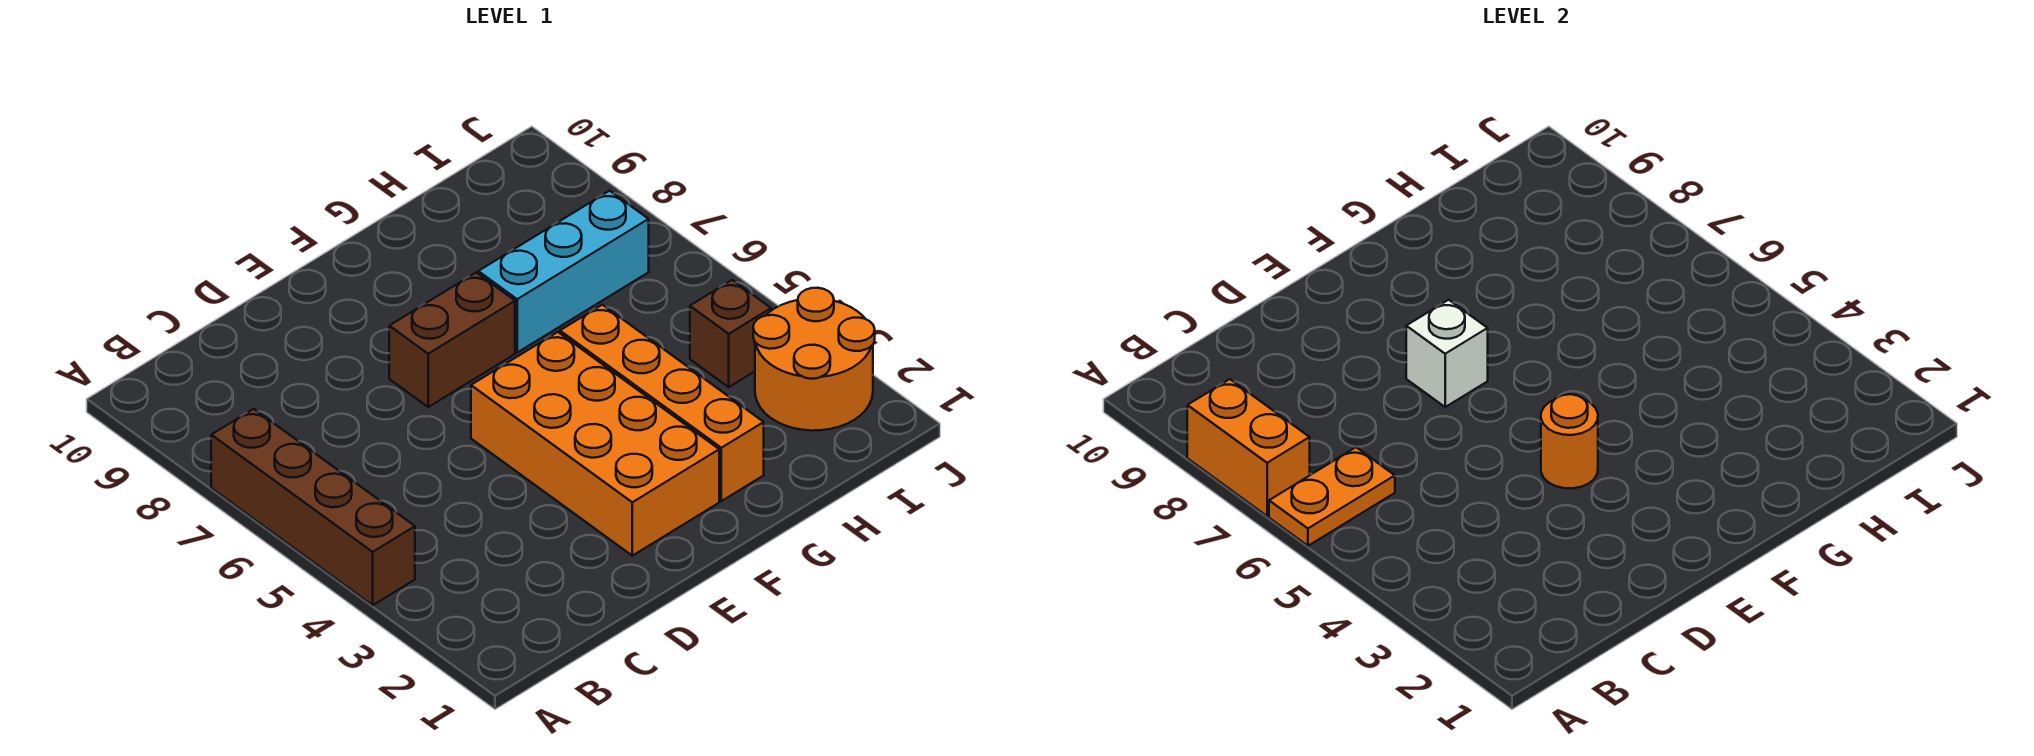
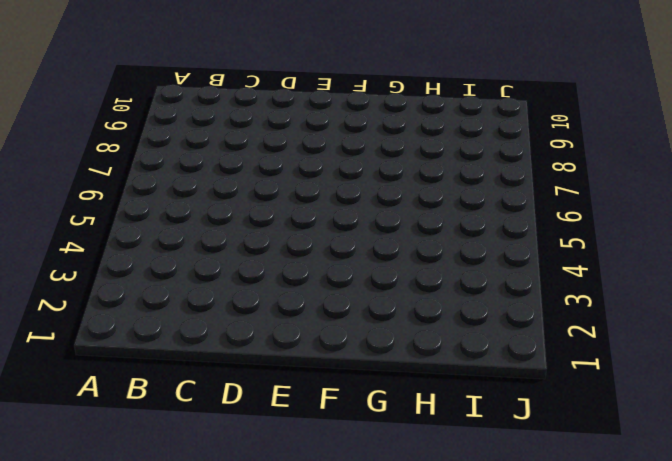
none -> brown 1x4 brick [211,409,415,605]
none -> orange 2x4 brick [471,332,719,556]

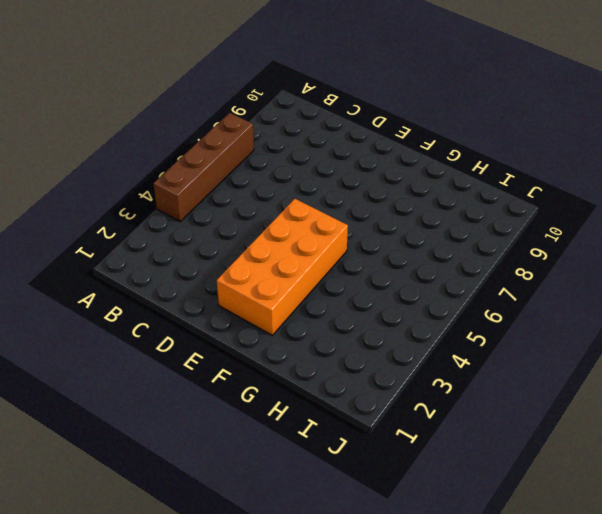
none -> brown 1x2 brick [389,273,515,407]
none -> orange 1x4 brick [560,305,764,501]

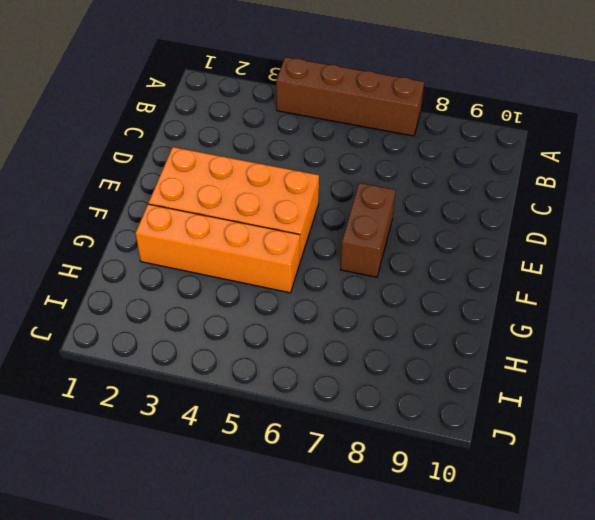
none -> cyan 1x3 brick [478,191,649,352]
none -> orange 2x2 round brick [753,288,875,431]

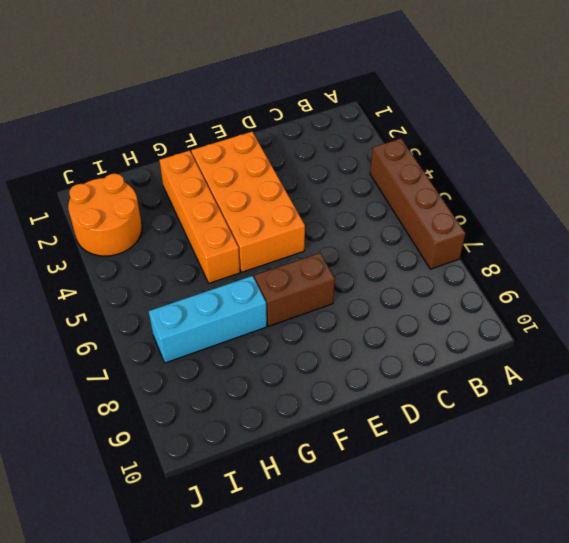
none -> brown 1x1 brick [690,280,771,387]
none -> orange 1x2 plate [1269,447,1395,546]

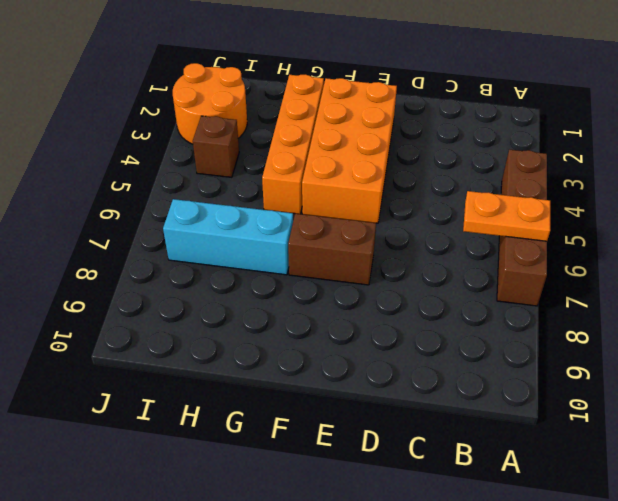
none -> orange 1x2 brick [1187,379,1310,516]
none -> orange 1x1 round brick [1541,394,1598,488]

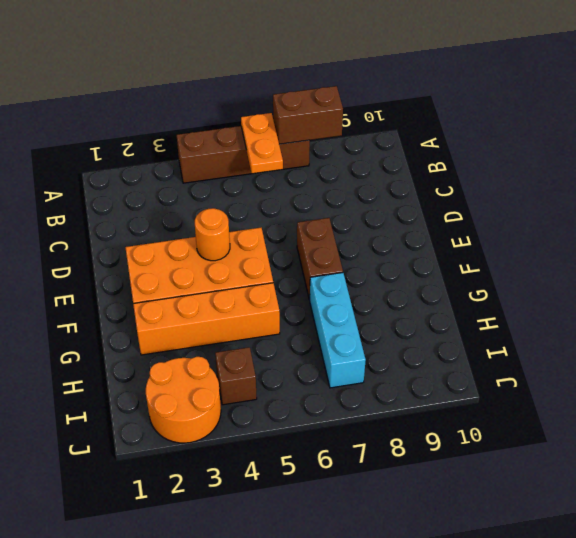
brown 1x2 brick [273,86,343,144] -> orange 1x2 brick [1187,379,1310,516]
none -> white 1x1 brick [1406,300,1488,407]

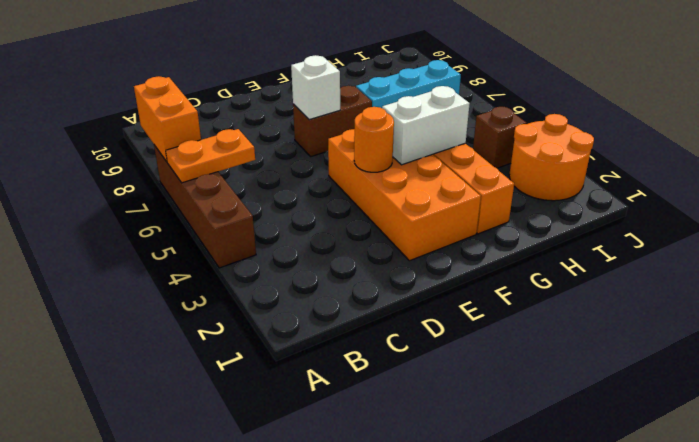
white 1x2 brick [382,86,470,165] -> none

